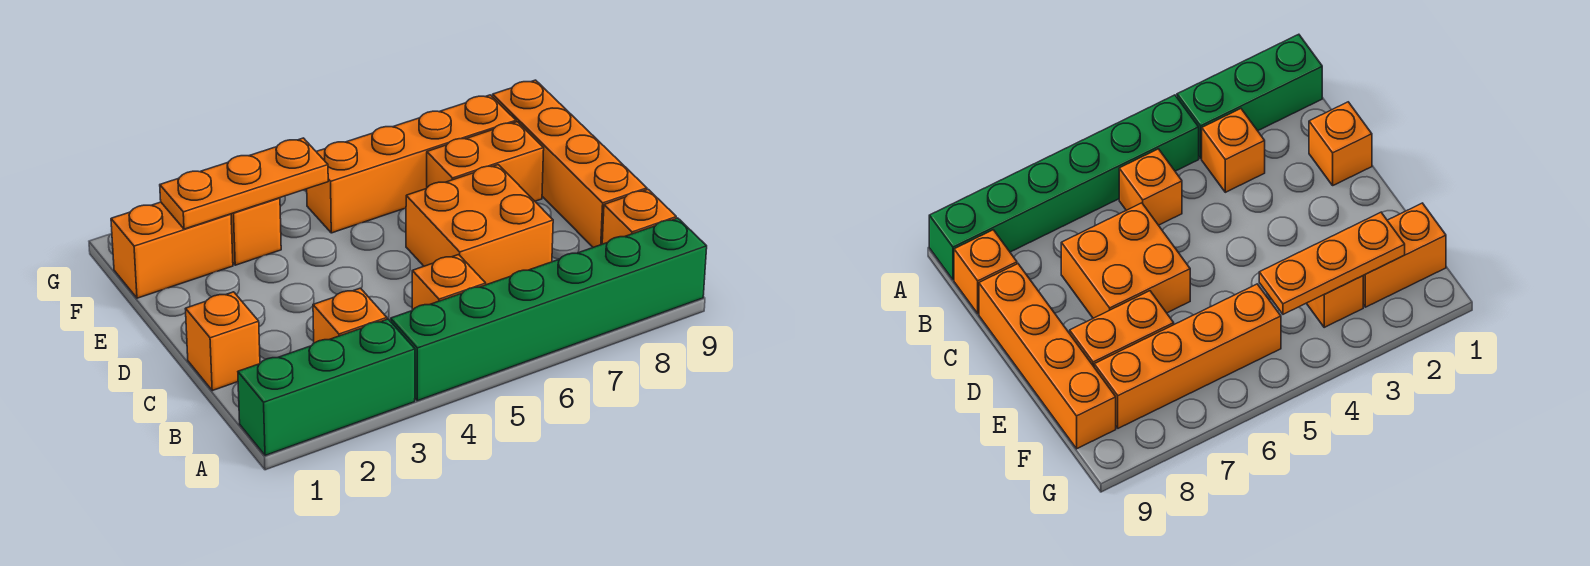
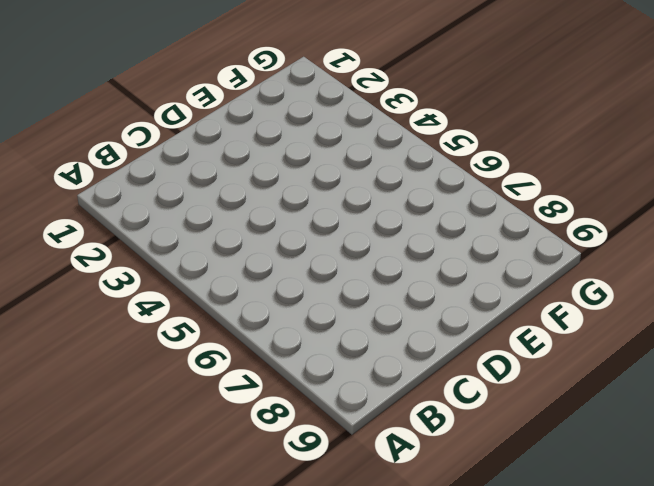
none -> green 1x3 brick [238,319,415,455]
none -> green 1x6 brick [391,218,707,401]
none -> orange 1x1 brick [313,288,387,343]

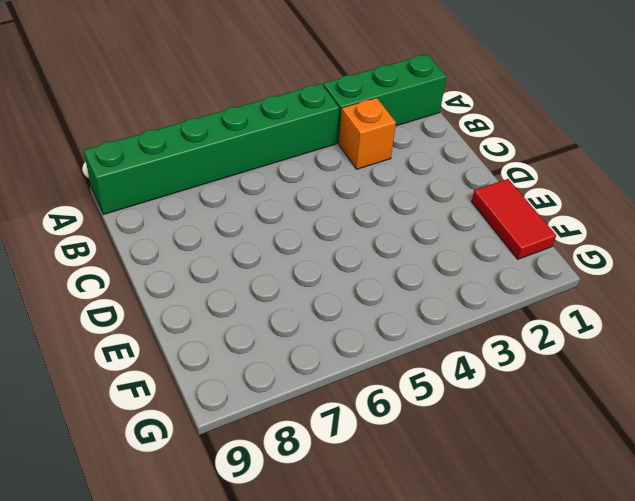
red 1x2 tile [471,179,556,259] -> orange 1x2 brick [111,202,233,298]
none -> orange 1x1 brick [412,255,486,310]
none -> orange 1x1 brick [602,189,676,244]
none -> orange 1x1 brick [186,292,260,391]

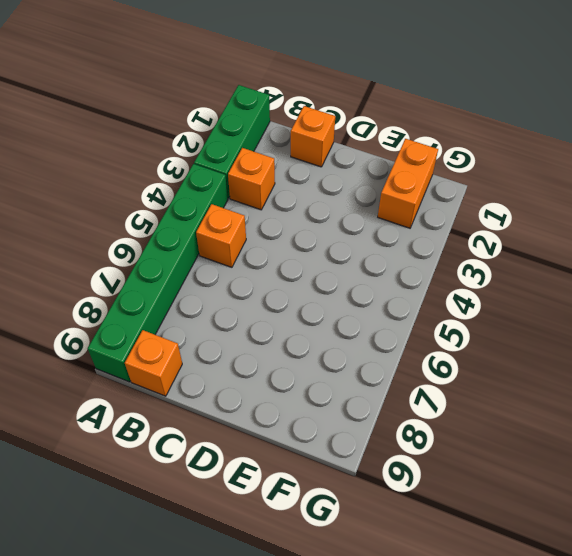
none -> orange 2x2 brick [406,165,553,285]
none -> orange 1x4 brick [492,80,647,247]
none -> orange 1x2 brick [427,122,544,201]

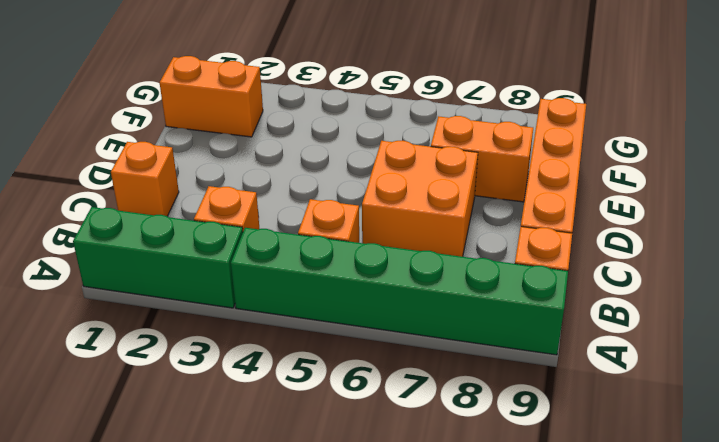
none -> orange 1x1 brick [231,198,281,265]
none -> orange 1x4 brick [307,95,516,233]
none -> orange 1x3 plate [160,138,328,229]

